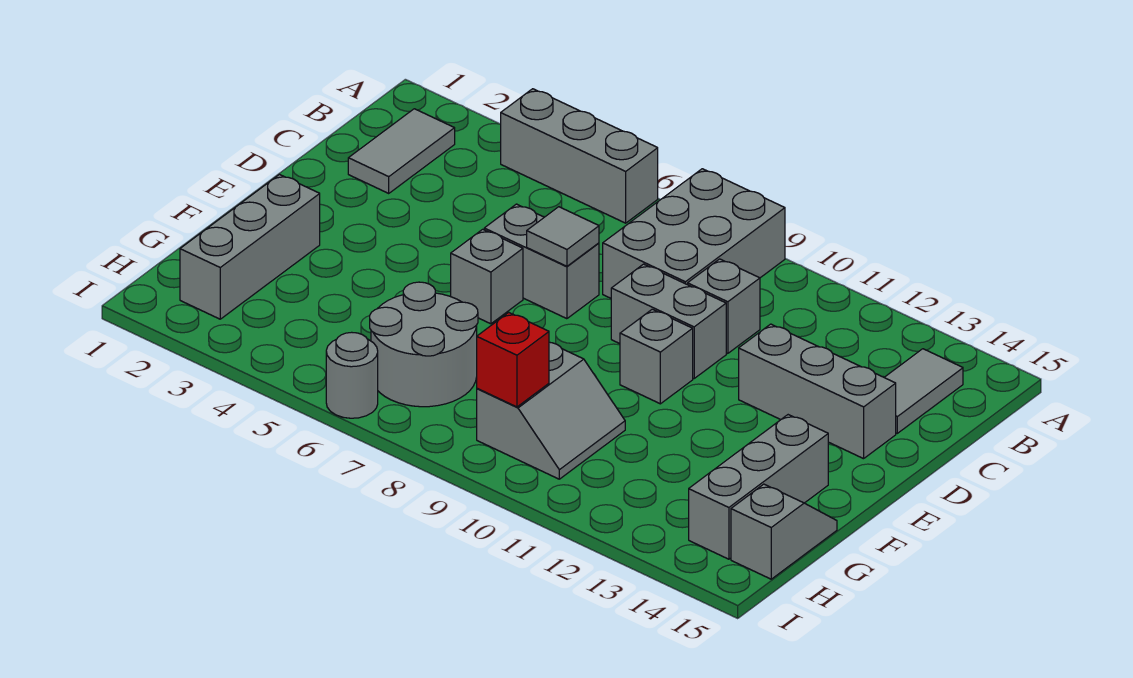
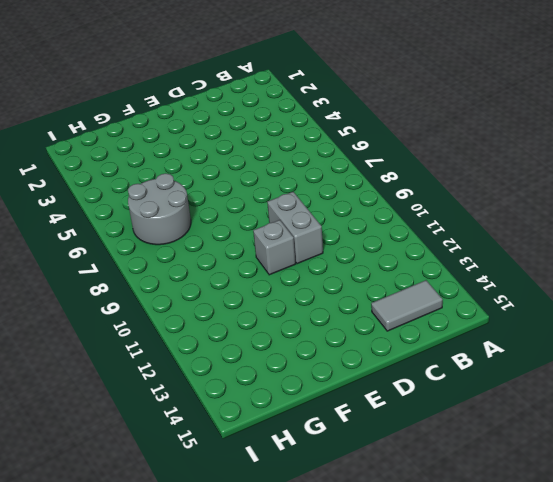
none -> grey 1x3 brick [501,89,658,223]
none -> grey 2x3 brick [603,169,785,298]
none -> grey 1x2 tile [348,109,455,193]

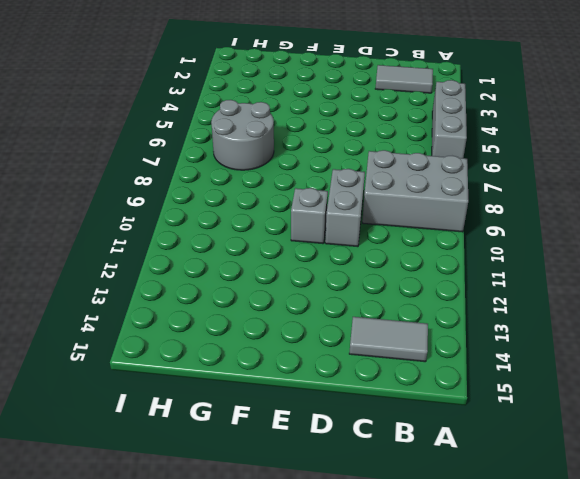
none -> grey 1x1 brick [688,259,760,353]
none -> grey 1x2 brick [484,204,599,319]
none -> grey 1x3 brick [739,324,896,459]

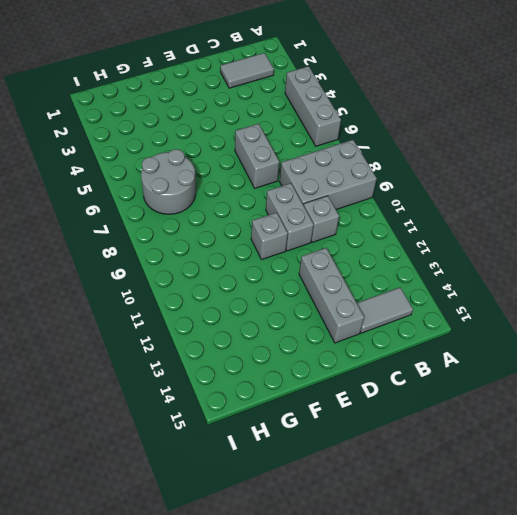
none -> grey 1x1 brick [451,229,523,324]
none -> grey 1x3 brick [180,175,320,319]
none -> grey 1x3 brick [689,415,828,559]

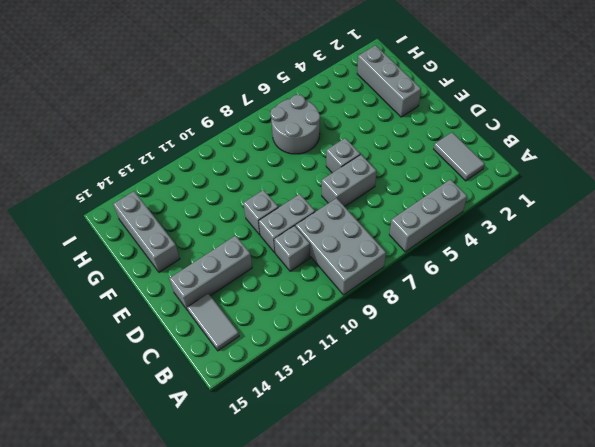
none -> grey 2x2 slope [477,342,625,479]
none -> grey 1x2 slope [731,484,837,579]
none -> grey 1x1 round brick [326,332,378,418]

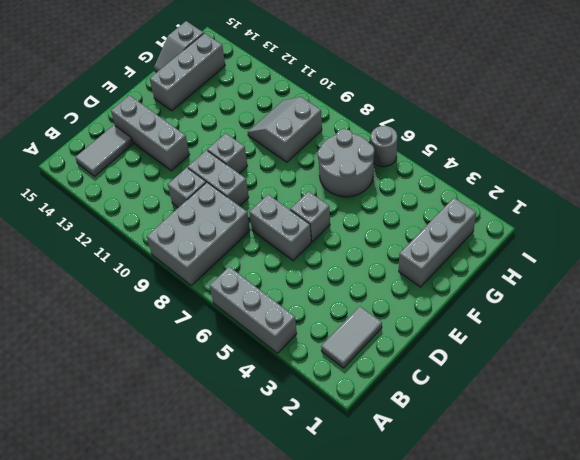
none -> grey 1x1 tile [527,207,599,266]
none -> red 1x1 brick [477,313,549,407]

